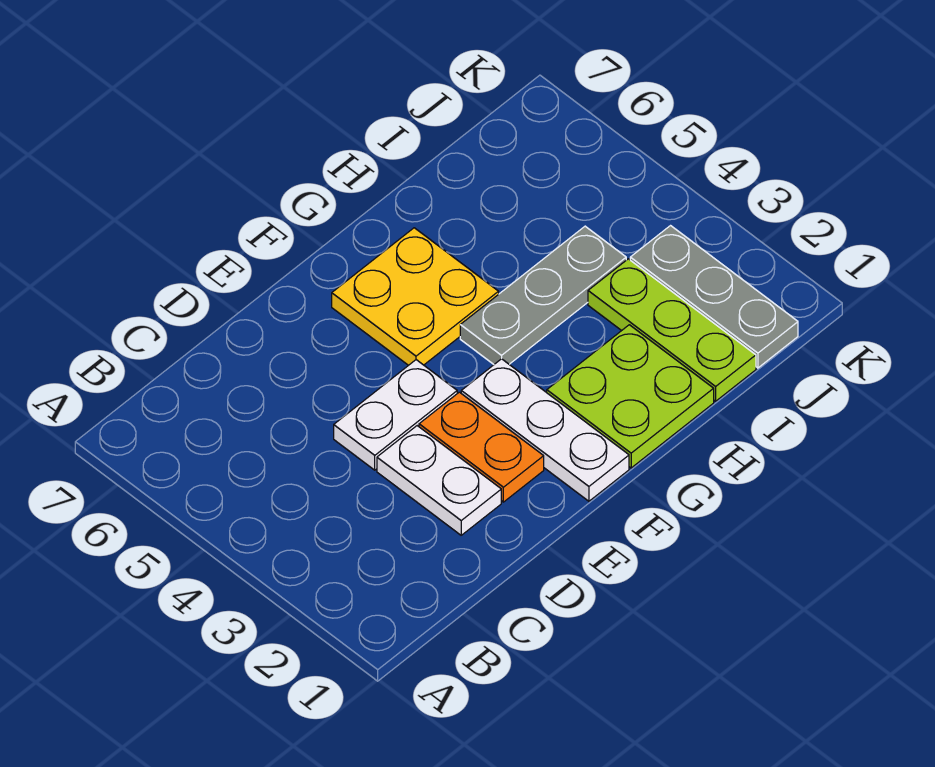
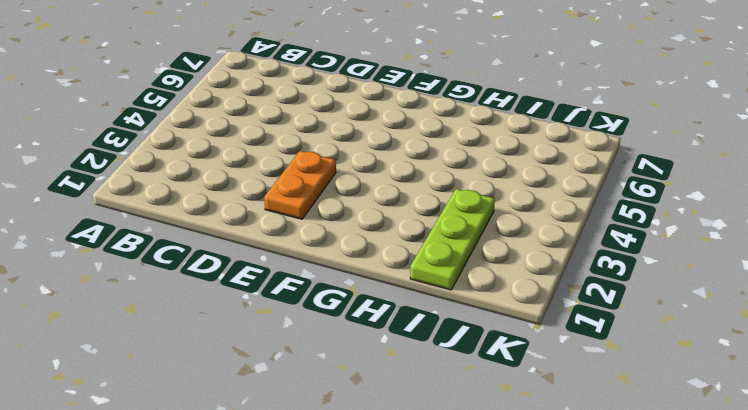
none -> white 1x2 plate [377,426,501,535]
none -> white 1x2 plate [334,360,457,470]

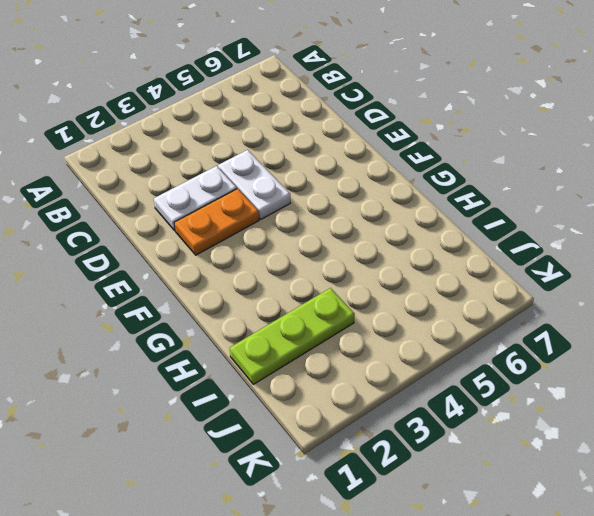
none -> white 1x3 plate [461,359,629,501]
none -> yellow 2x2 plate [332,228,499,365]

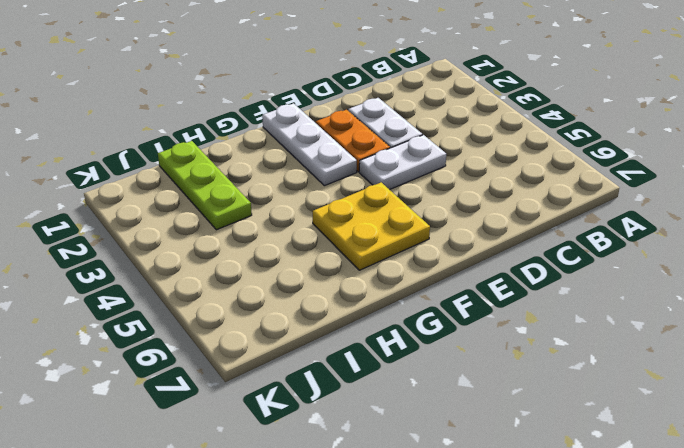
none -> lime 2x2 plate [547,325,714,468]
none -> grey 1x3 plate [460,226,626,364]

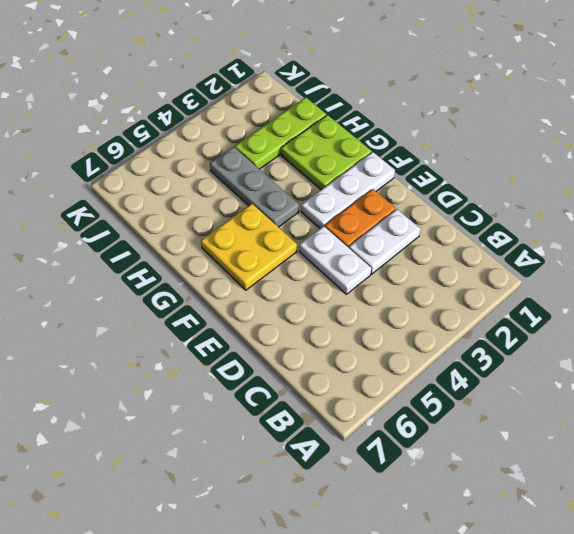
none -> grey 1x3 plate [630,226,798,368]

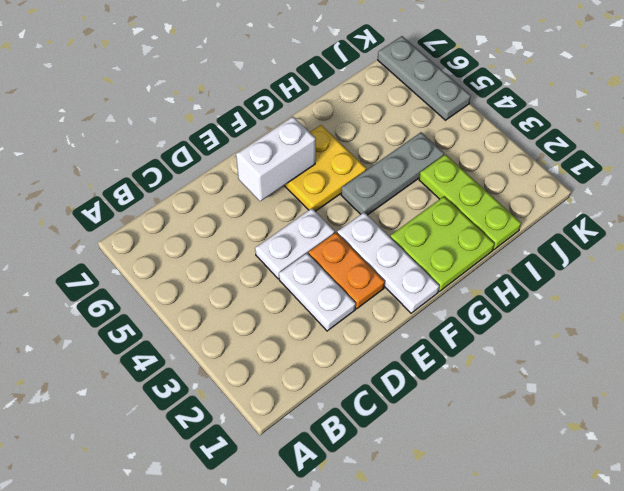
white 1x2 brick [236,117,316,201] -> none
grey 1x3 plate [378,36,471,120] -> grey 1x3 plate moved to [630,226,798,368]

